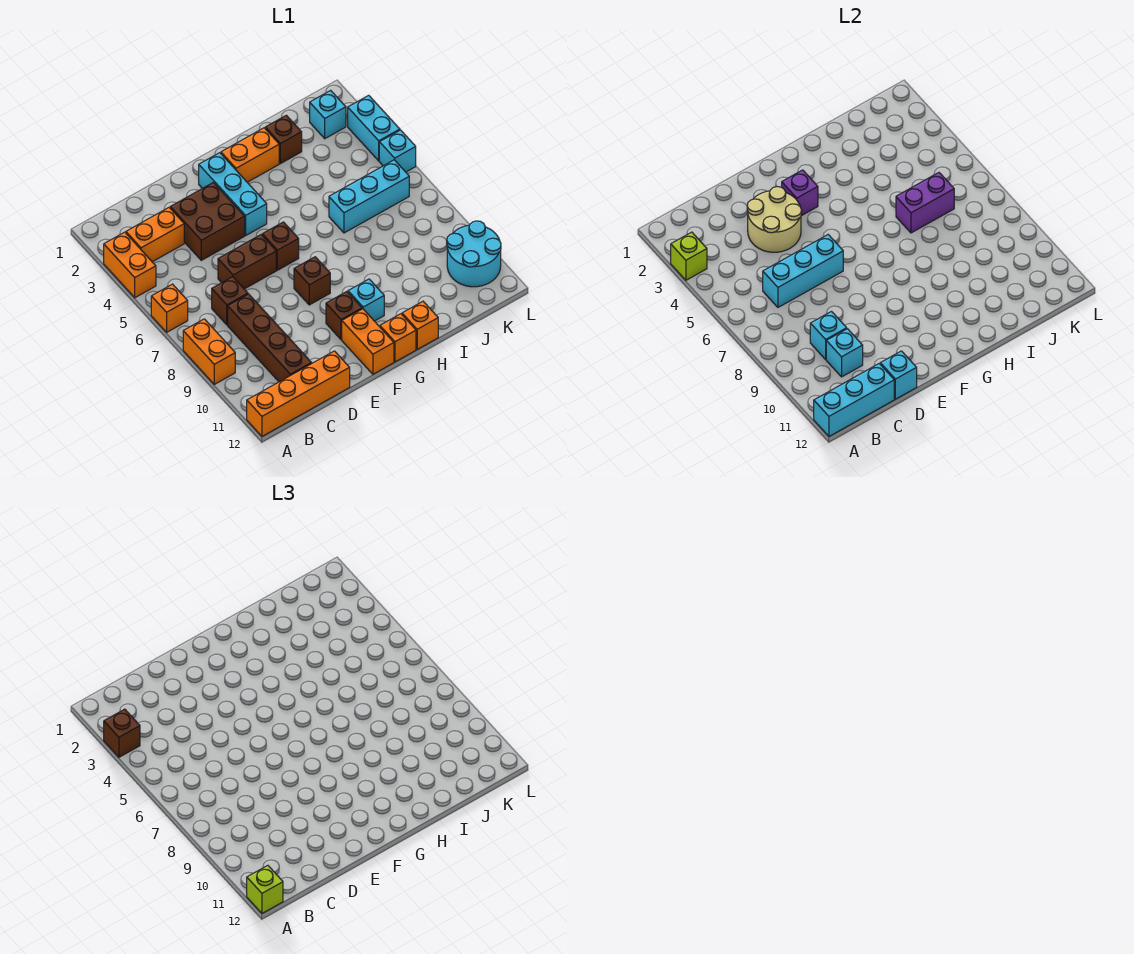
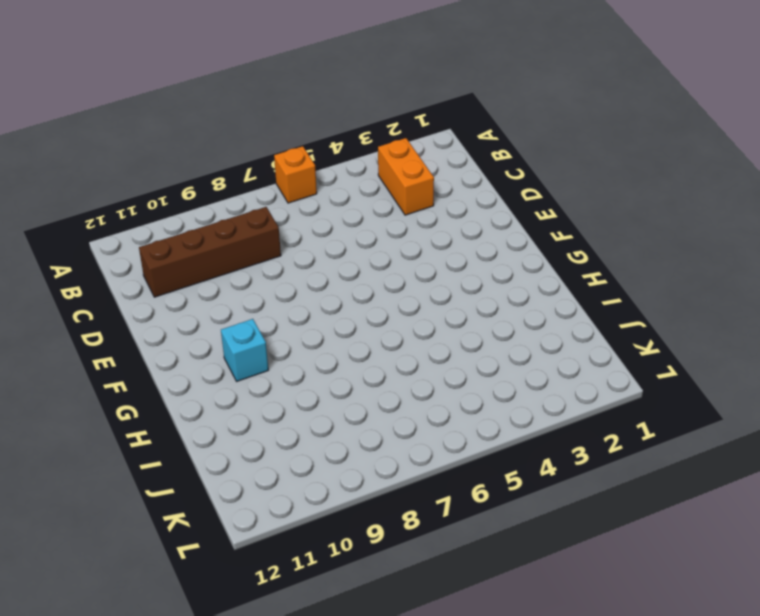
none -> orange 1x2 brick [104,232,156,298]
none -> orange 1x2 brick [183,319,235,384]
none -> orange 1x4 brick [247,351,350,436]
none -> brown 1x1 brick [212,277,248,325]

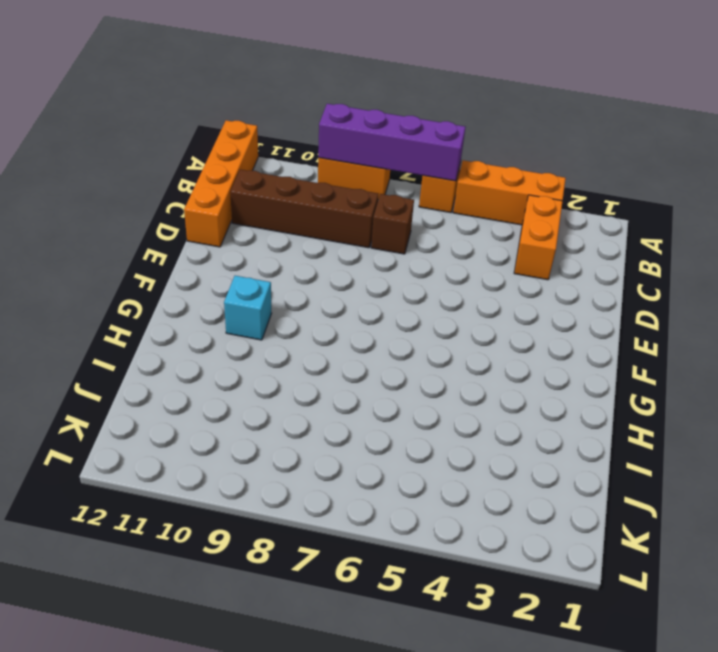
orange 1x3 brick [453,160,566,225] -> orange 1x2 brick [104,232,156,298]
purple 1x4 brick [318,104,465,181] -> none
none -> brown 2x2 brick [170,183,245,260]
none -> brown 1x2 brick [218,235,276,289]
none -> cyan 1x3 brick [199,153,267,235]
none -> brown 1x1 brick [262,222,299,270]

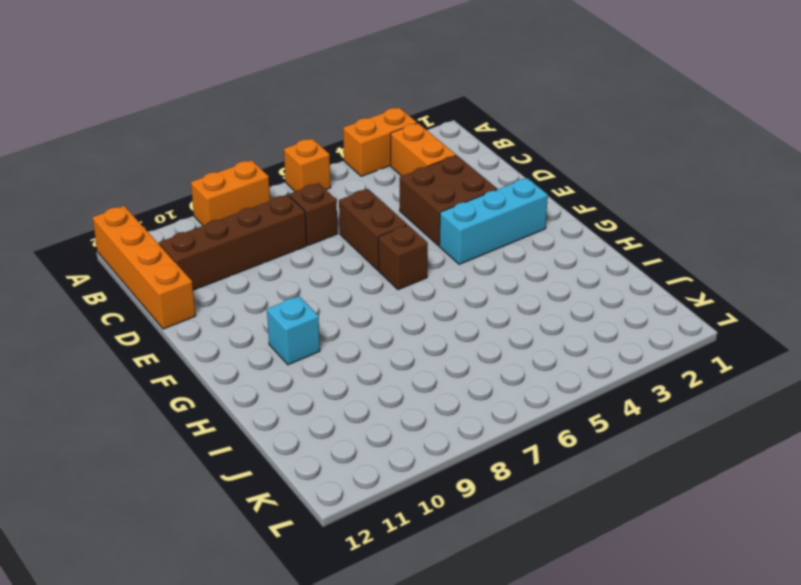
none -> brown 1x1 brick [294,257,330,305]
none -> brown 1x1 brick [326,292,362,340]
none -> orange 1x2 brick [342,309,394,374]
none -> orange 1x2 brick [221,128,279,182]

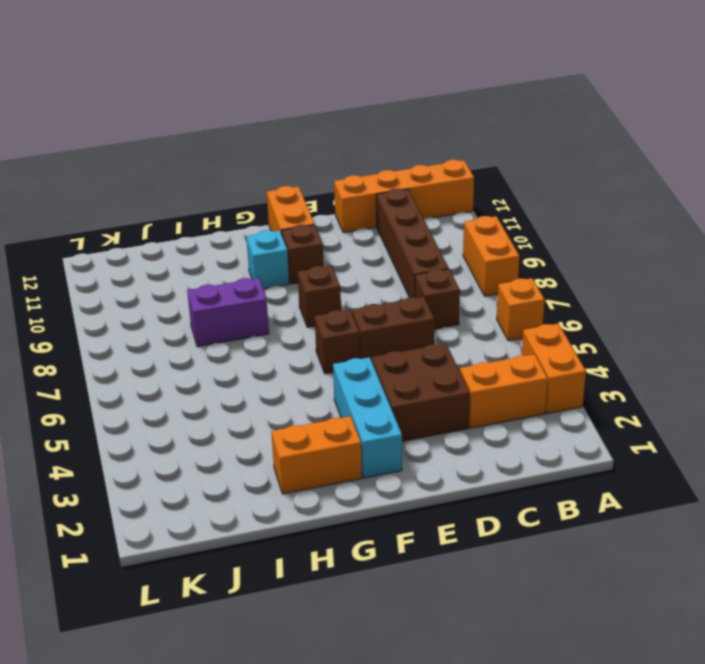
purple 1x2 brick [187,278,269,347] -> purple 1x2 brick moved to [896,173,954,233]
none -> orange 1x1 brick [380,314,416,362]
none -> orange 1x1 brick [402,301,438,349]
none -> brown 1x1 brick [265,115,302,164]
none -> cyan 1x3 brick [329,160,409,233]

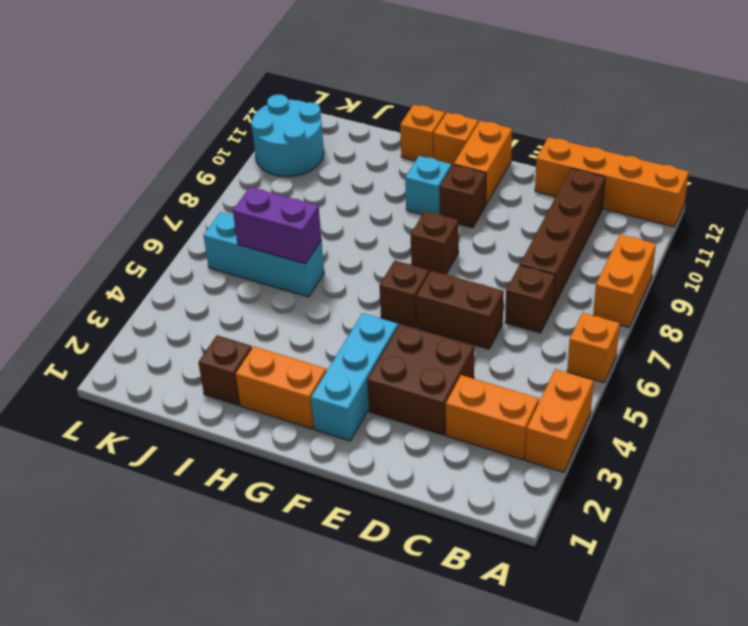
none -> cyan 1x1 brick [310,90,346,139]
none -> cyan 1x2 brick [348,95,400,161]
none -> cyan 1x1 brick [379,130,416,172]
none -> lime 1x1 brick [671,232,707,280]

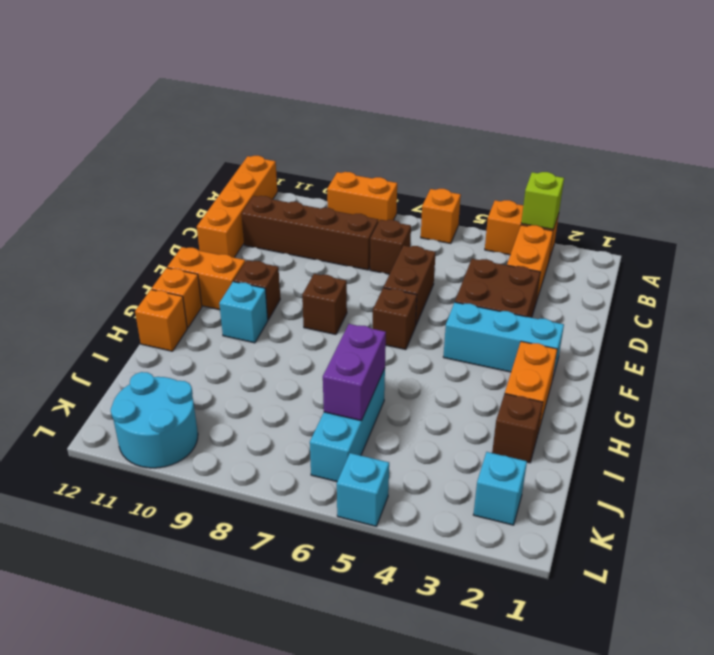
none -> cyan 1x2 brick [348,95,400,161]
none -> cyan 1x3 brick [814,364,894,436]
none -> cyan 1x3 brick [763,235,843,307]
none -> cyan 1x1 brick [810,312,847,359]

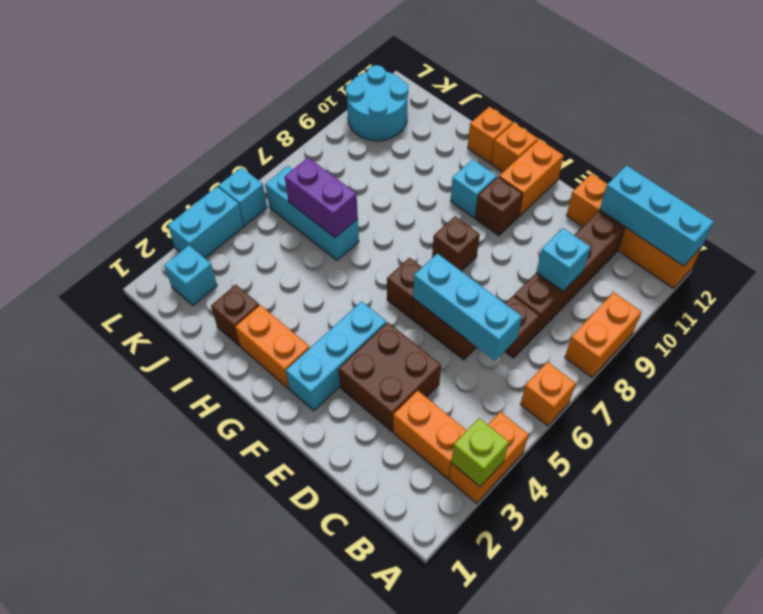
none -> cyan 1x1 brick [826,329,863,377]
none -> tan 2x2 round brick [747,187,802,252]
none -> cyan 1x1 brick [880,351,917,399]
none -> purple 1x1 brick [782,170,818,216]

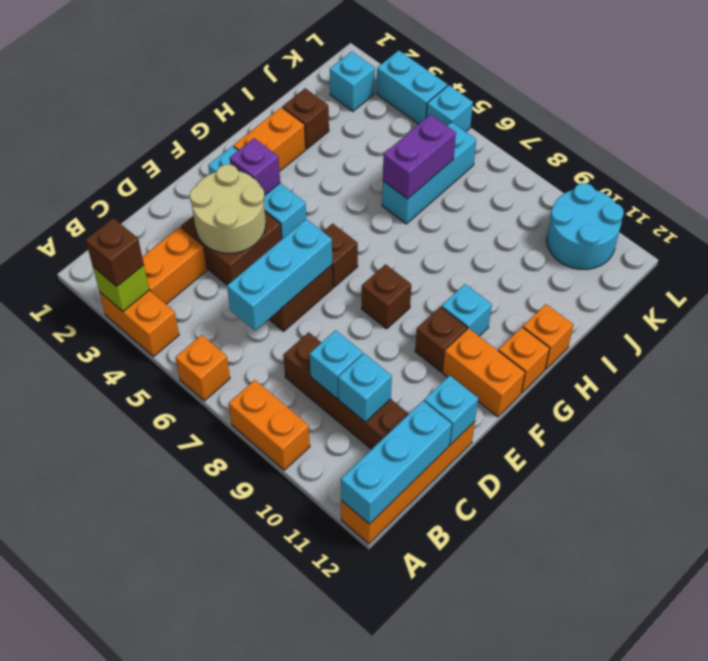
none -> brown 1x1 brick [212,277,248,325]
none -> lime 1x1 brick [247,865,283,913]

